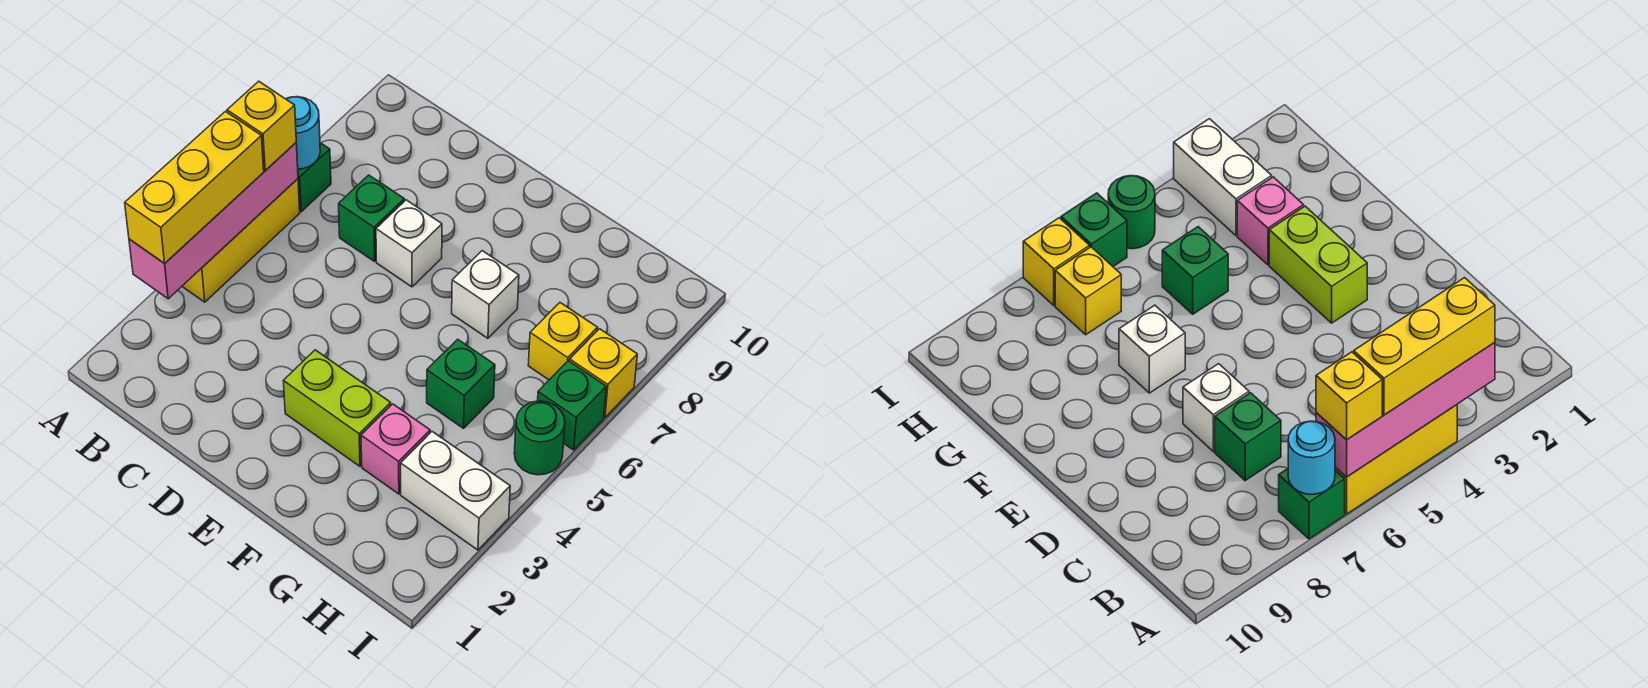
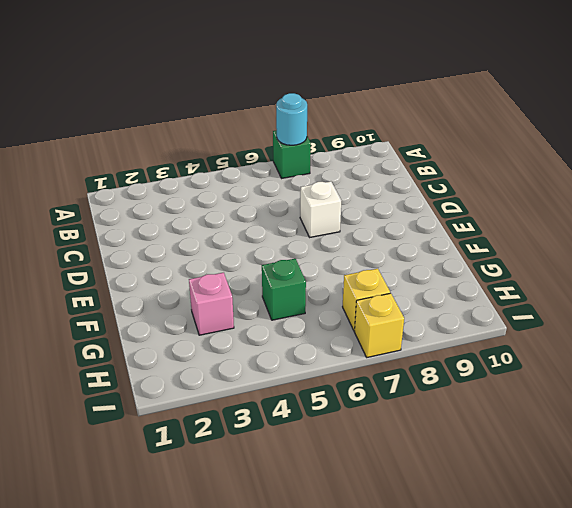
none -> yellow 1x3 brick [182,179,300,302]
none -> green 1x1 brick [339,175,404,261]
none -> lime 1x2 brick [283,350,391,466]

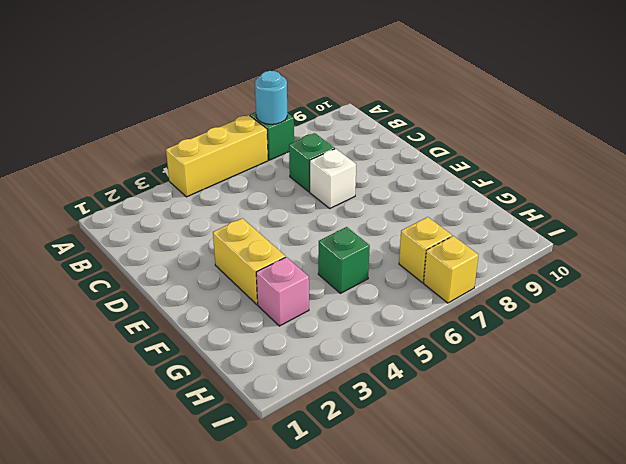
yellow 1x2 brick [213,218,285,304] -> lime 1x2 brick [283,350,391,466]
none -> white 1x1 brick [452,251,519,338]
none -> white 1x2 brick [401,432,510,550]
none -> green 1x1 round brick [514,401,565,475]

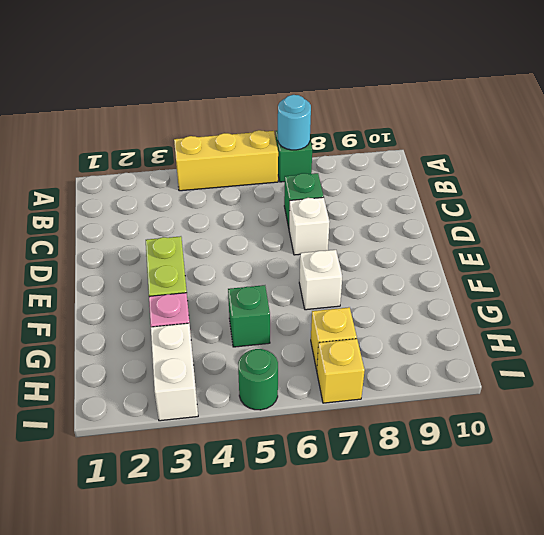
none -> green 1x1 brick [538,361,606,450]
none -> pink 1x4 brick [129,143,298,299]
none -> yellow 1x3 brick [125,112,264,264]

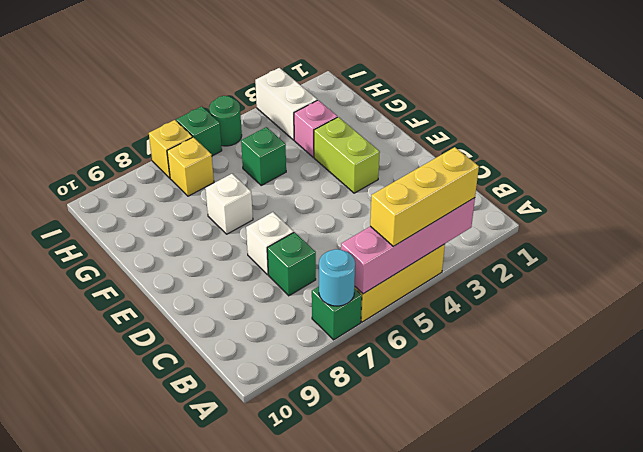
none -> yellow 1x1 brick [227,81,296,171]

